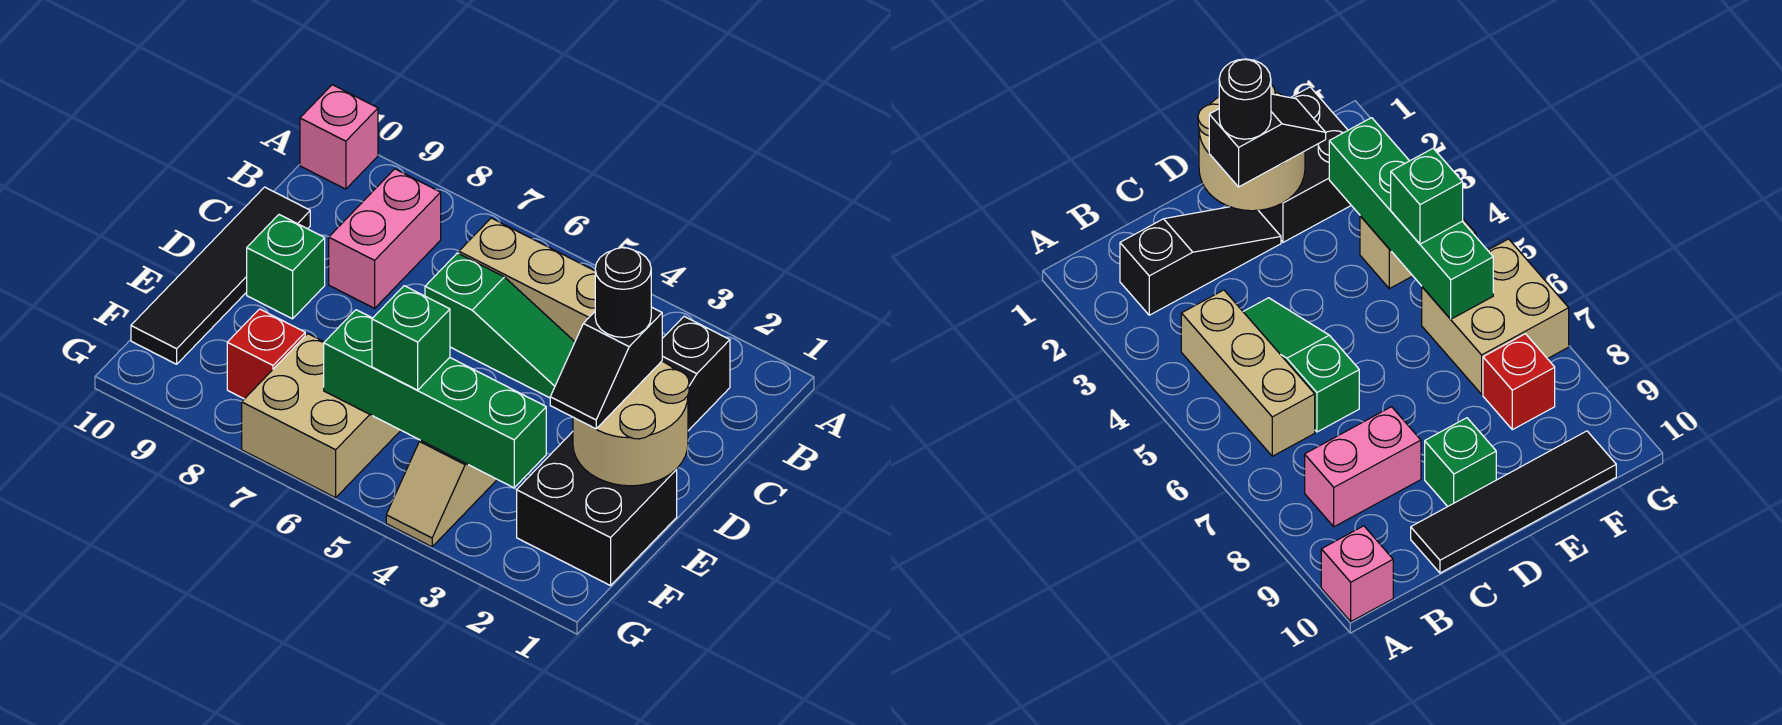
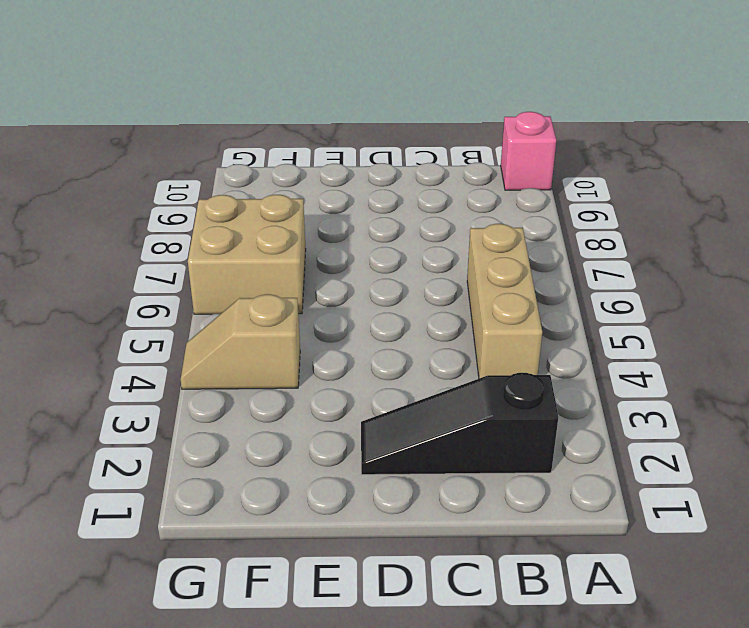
none -> pink 1x2 brick [329,169,441,308]
none -> green 1x3 slope [425,253,575,398]
none -> black 1x4 tile [131,187,310,364]

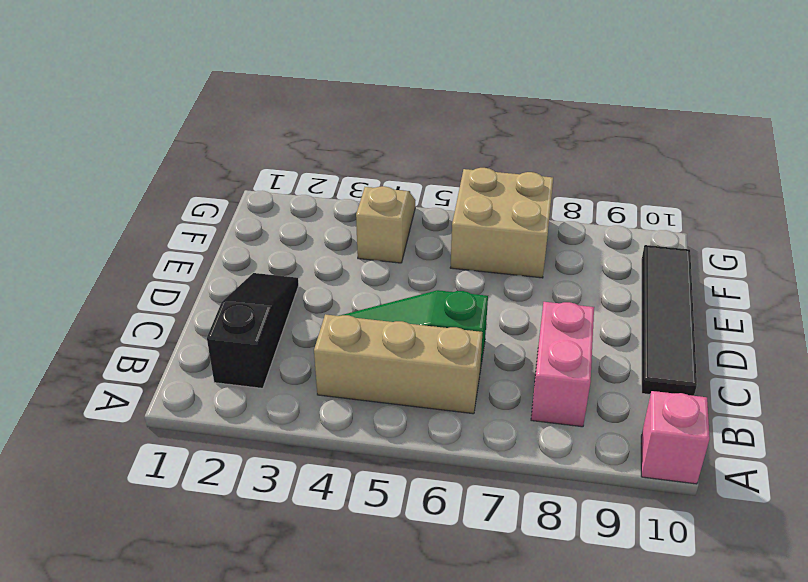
none -> green 1x1 brick [247,215,325,319]
none -> black 2x2 brick [517,432,677,586]
none -> red 1x1 brick [227,309,305,399]

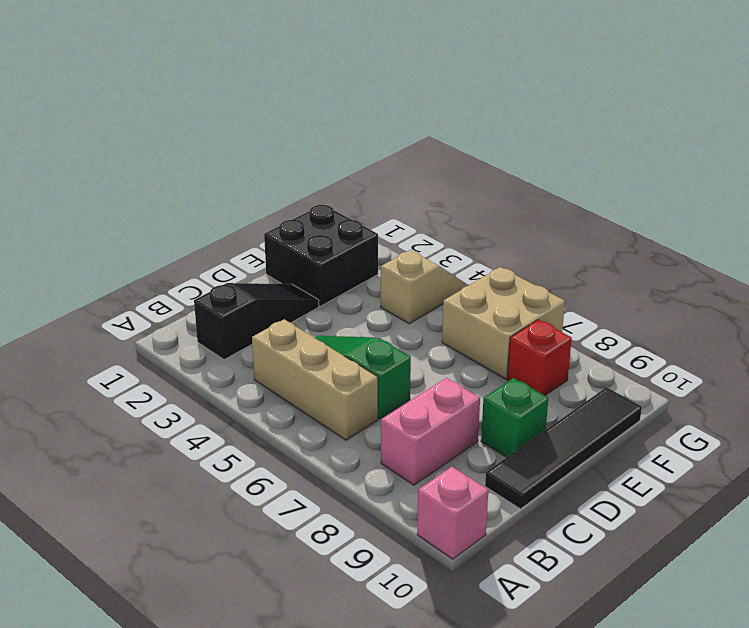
none -> tan 2x2 round brick [573,361,689,486]
none -> green 1x4 brick [324,310,546,488]
none -> black 1x2 slope [550,307,662,429]

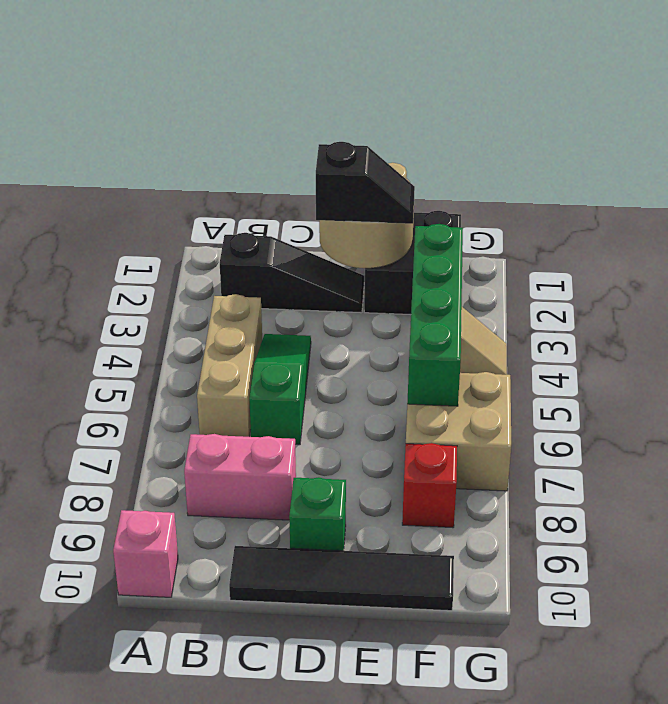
none -> green 1x1 brick [372,286,450,390]
none -> black 1x1 round brick [595,248,651,337]

